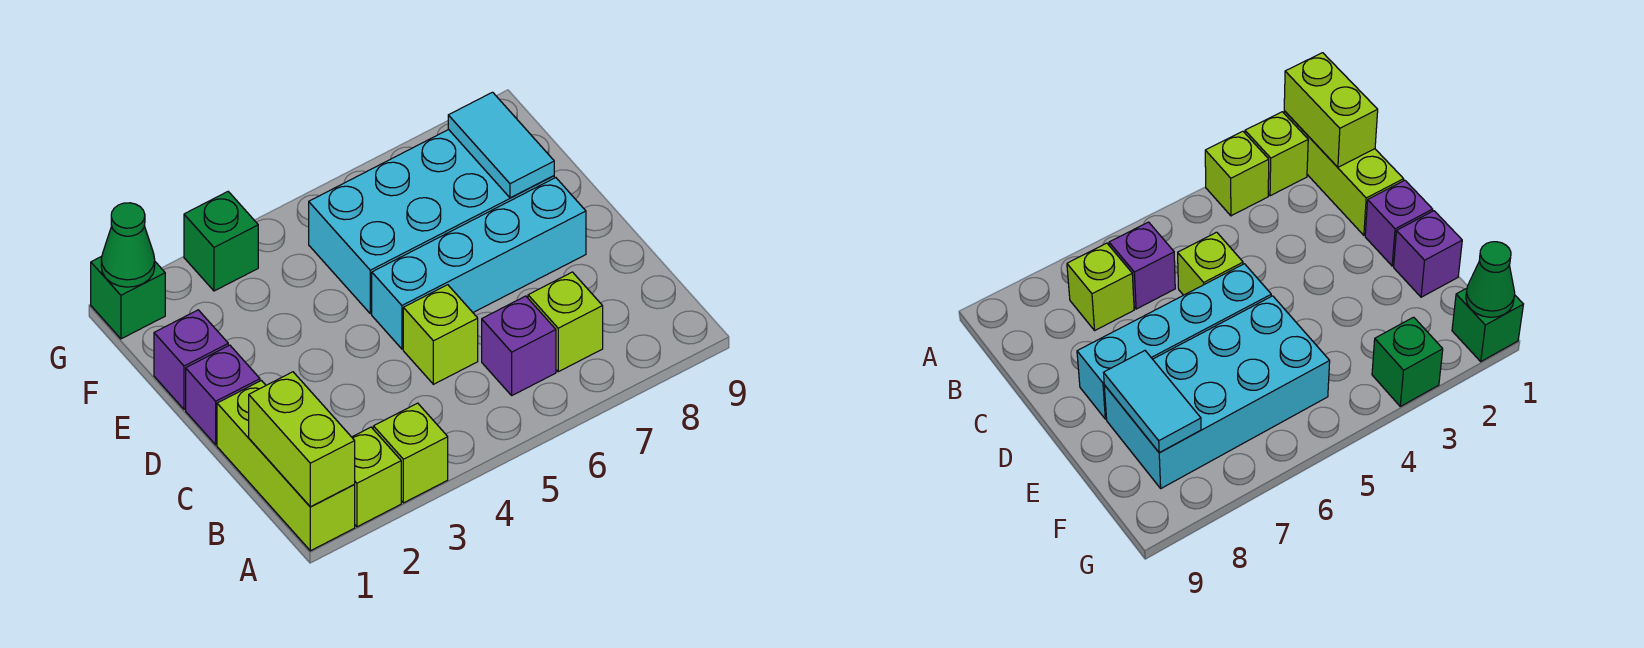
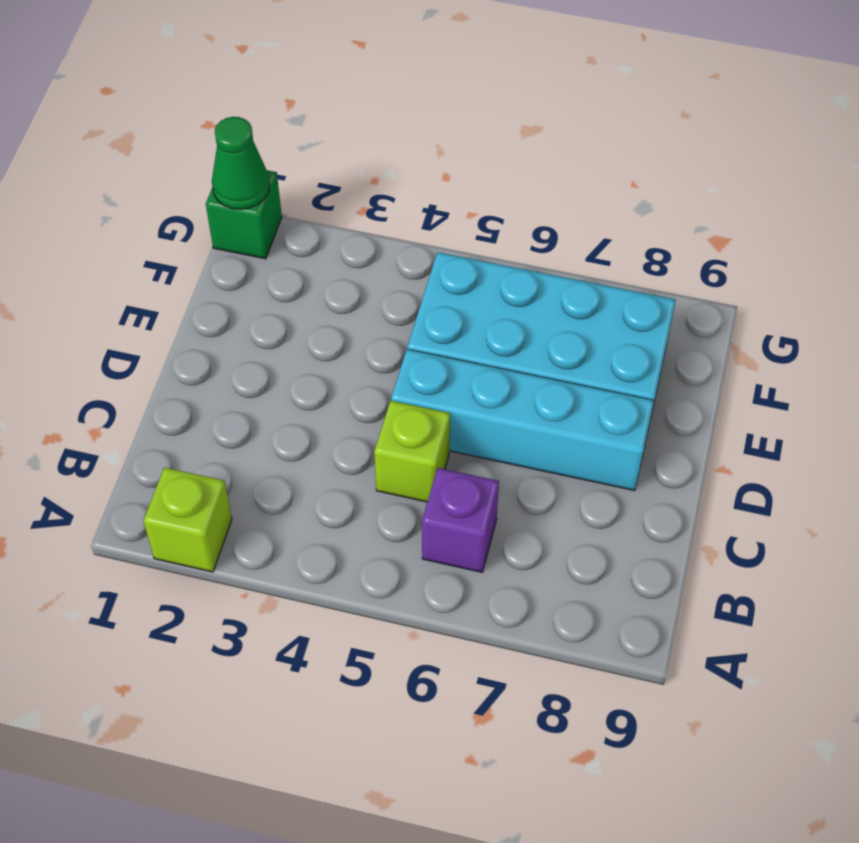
none -> lime 1x3 brick [217,381,355,551]
none -> lime 1x1 brick [373,403,448,503]
none -> lime 1x1 brick [528,272,603,372]

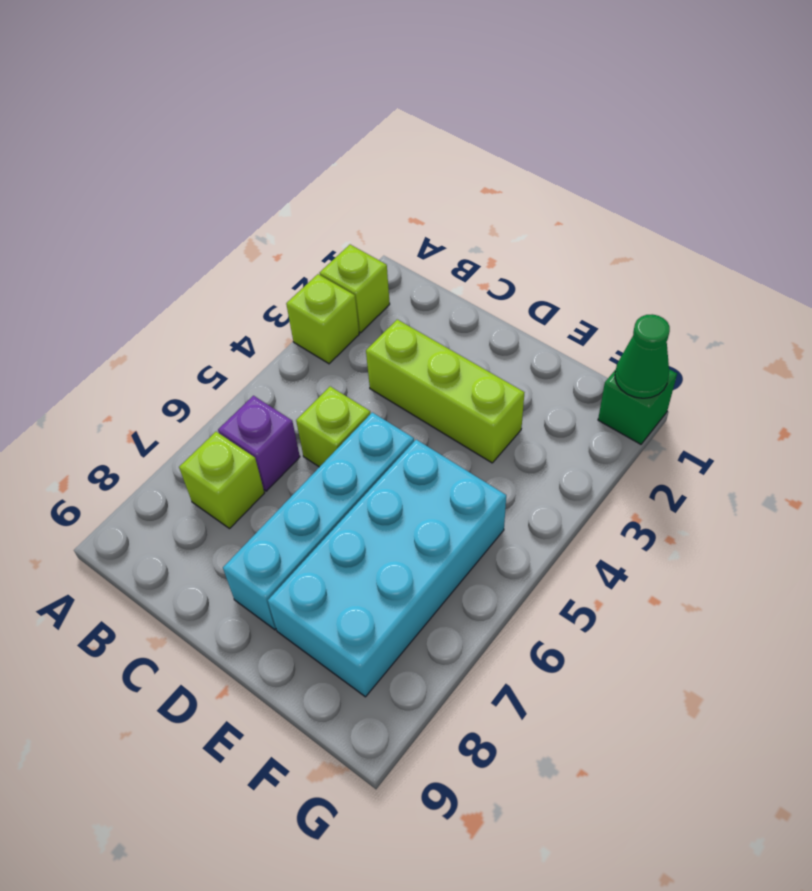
lime 1x3 brick [366,319,524,463] -> lime 1x3 brick moved to [217,381,355,551]
none -> purple 1x1 brick [186,345,260,445]
none -> purple 1x1 brick [154,310,228,409]
none -> green 1x1 brick [184,192,258,291]

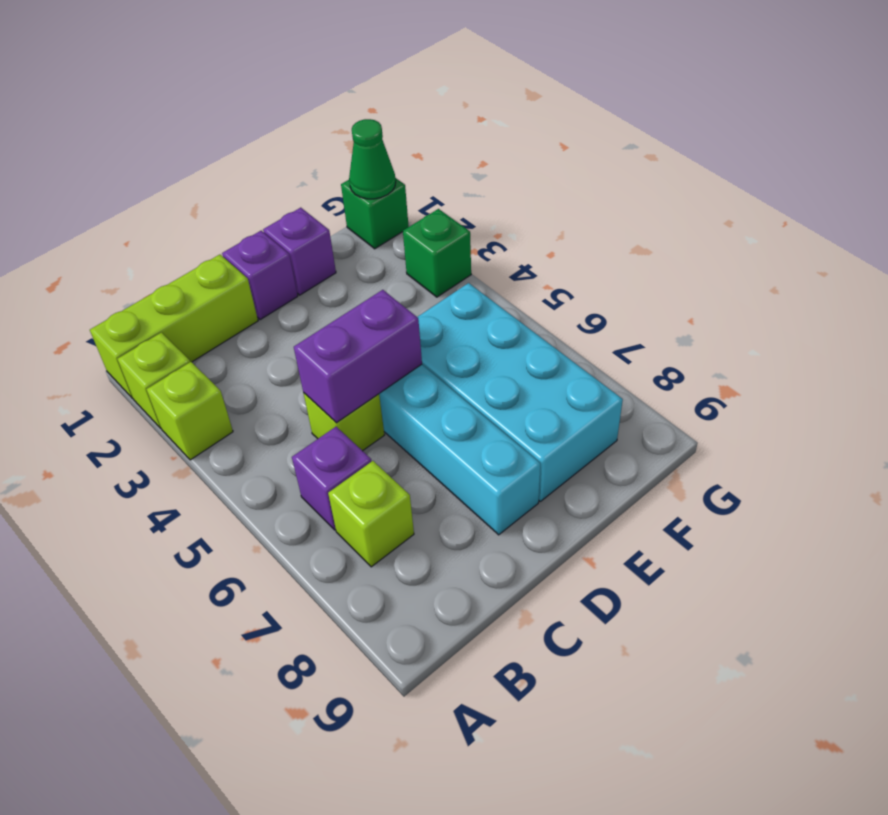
purple 1x2 brick [294,290,422,423] -> none
none -> lime 1x2 brick [249,372,355,507]
none -> cyan 1x2 tile [448,92,554,198]

